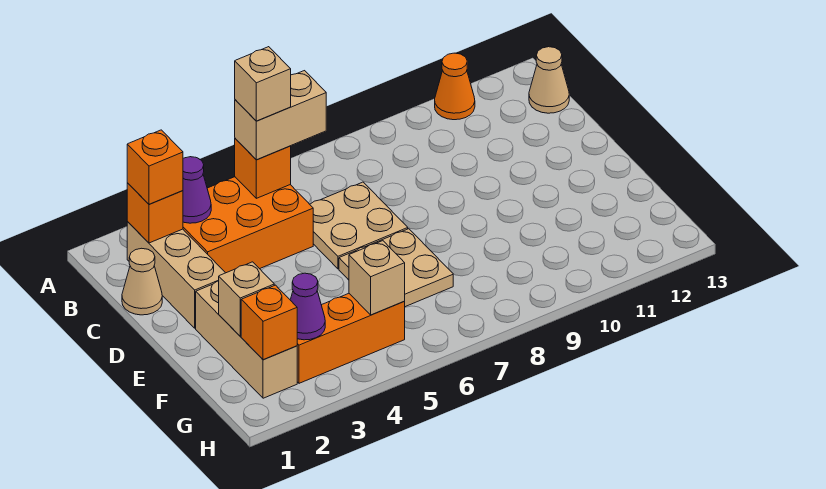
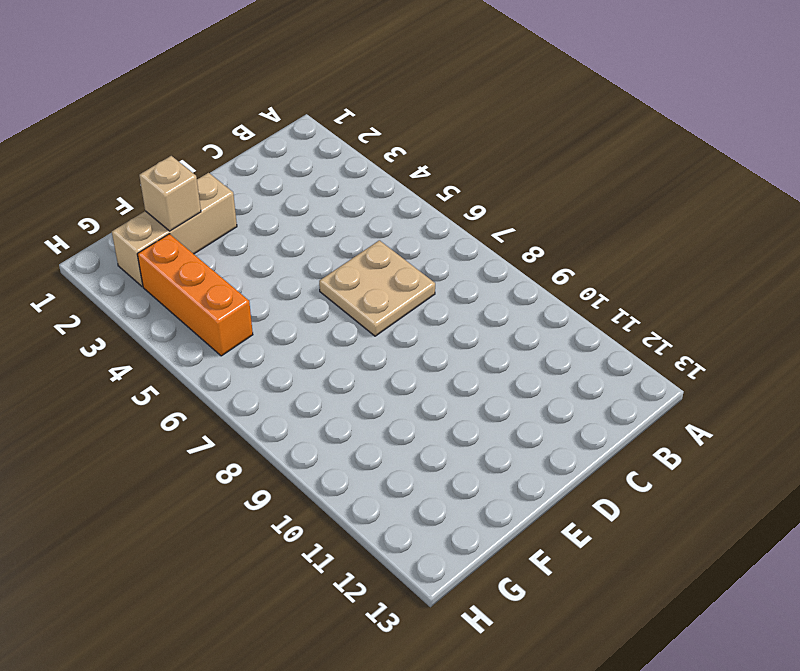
none -> orange 1x1 cone [435,53,475,120]
none -> tan 1x3 brick [127,222,225,328]
none -> orange 2x3 brick [183,177,313,273]

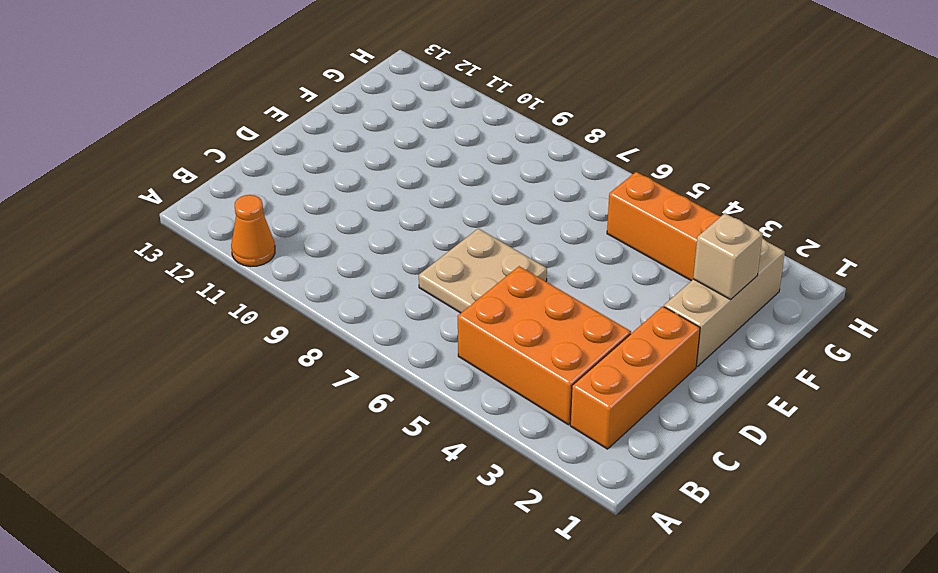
orange 1x3 brick [570,306,700,449] -> tan 1x3 brick [127,222,225,328]
none -> tan 1x1 cone [529,47,569,113]
none -> tan 1x1 cone [122,248,162,315]
none -> tan 2x2 plate [339,229,453,307]

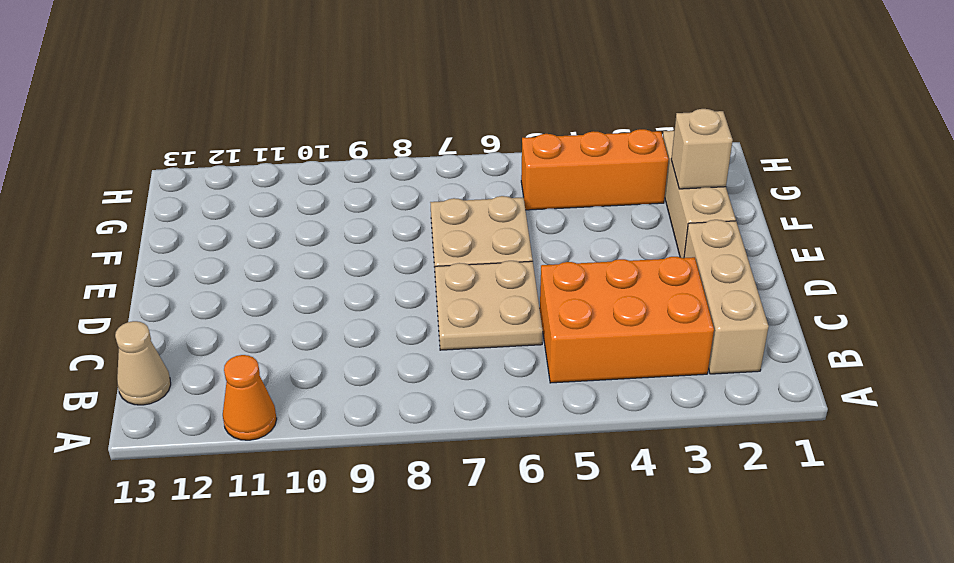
none -> tan 1x1 cone [122,248,162,315]
none -> orange 1x1 brick [127,183,183,243]
none -> purple 1x1 cone [183,157,211,223]

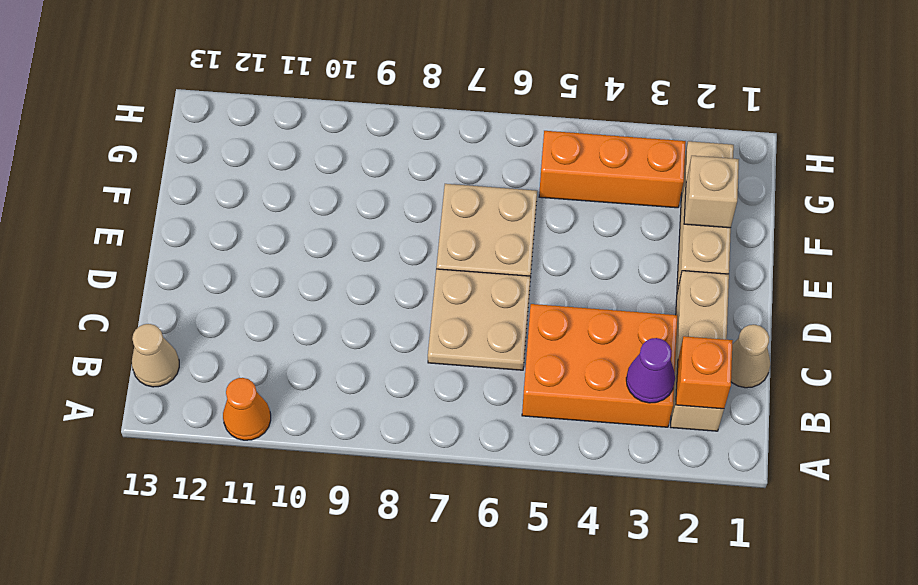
none -> orange 1x1 brick [235,138,291,198]
none -> orange 1x1 brick [241,285,297,360]
none -> purple 1x1 cone [290,273,325,340]

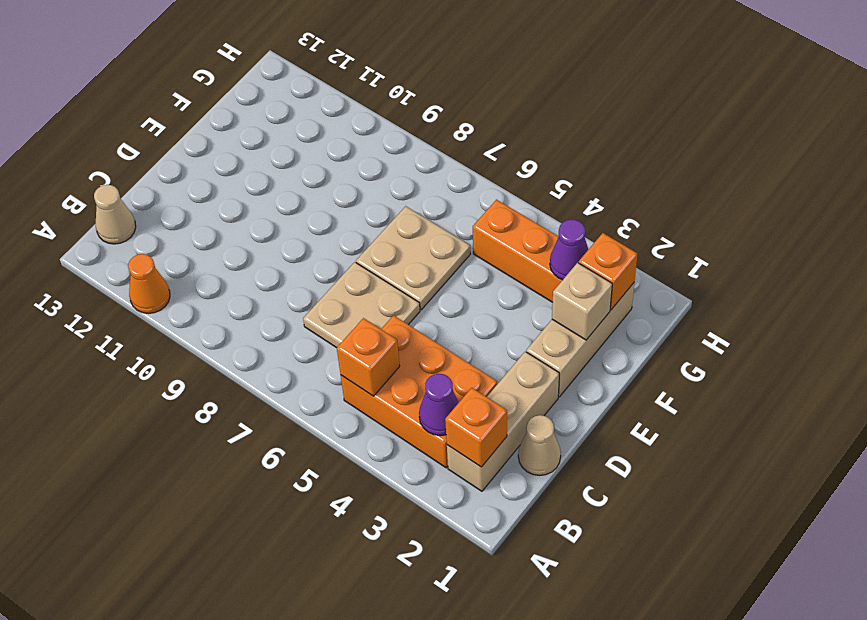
none -> tan 1x1 brick [349,241,405,315]
none -> orange 1x1 brick [127,130,183,204]
none -> tan 1x2 brick [235,71,326,160]

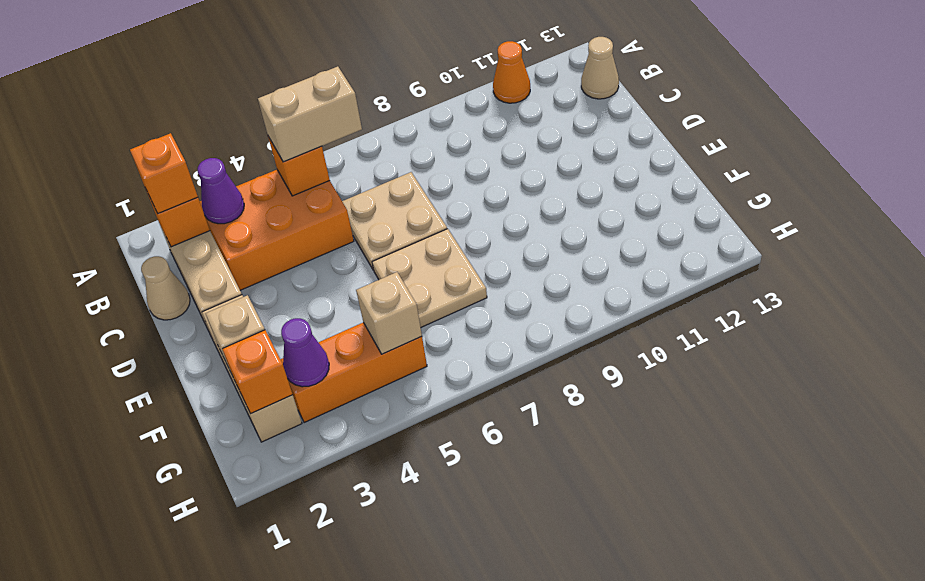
none -> tan 1x1 brick [235,47,291,121]

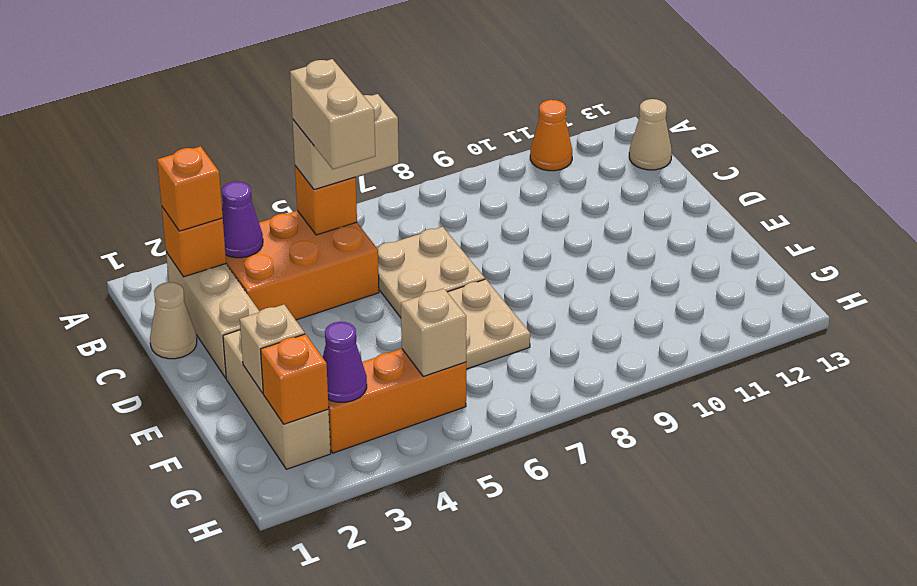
tan 1x2 brick [290,59,375,169] -> tan 1x1 brick [235,47,291,121]

